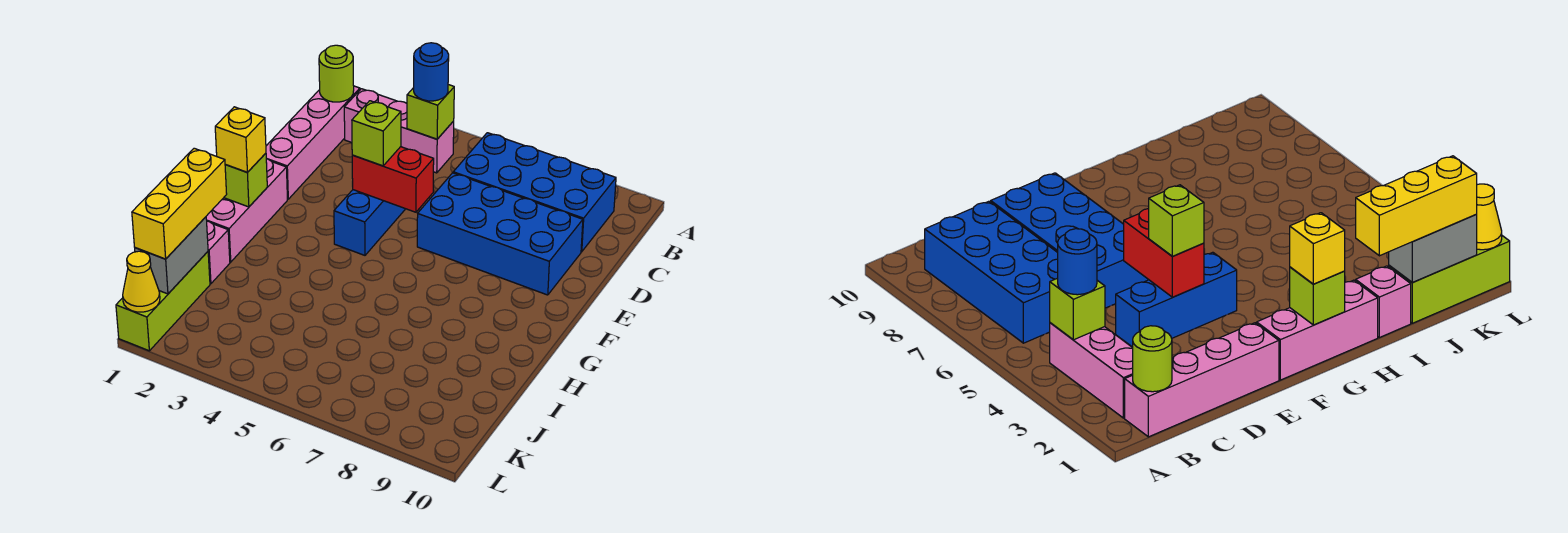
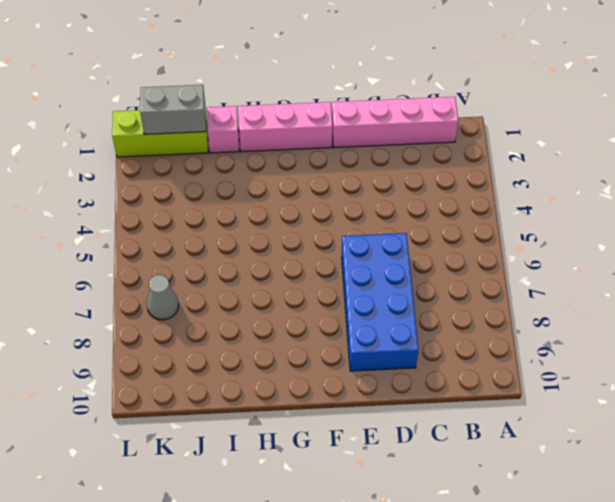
grey 1x1 cone [147,275,179,320] -> none
none -> pink 1x3 brick [344,89,454,173]
none -> blue 2x4 brick [453,133,616,252]
none -> blue 1x3 brick [334,190,405,255]

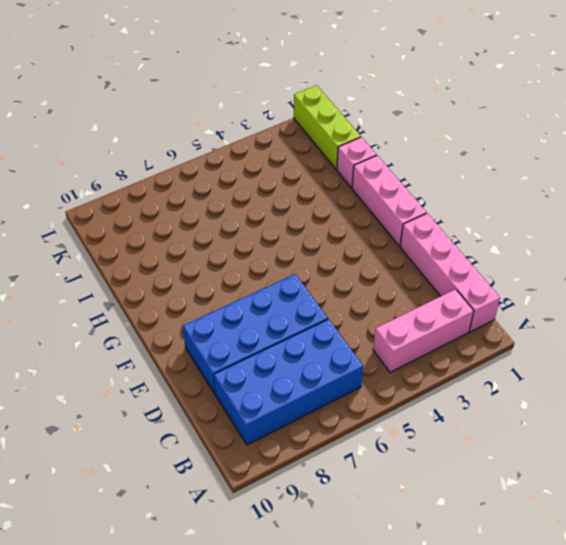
none -> blue 1x3 brick [334,190,405,255]
none -> lime 1x1 round brick [319,45,354,102]
none -> lime 1x1 brick [407,85,454,139]

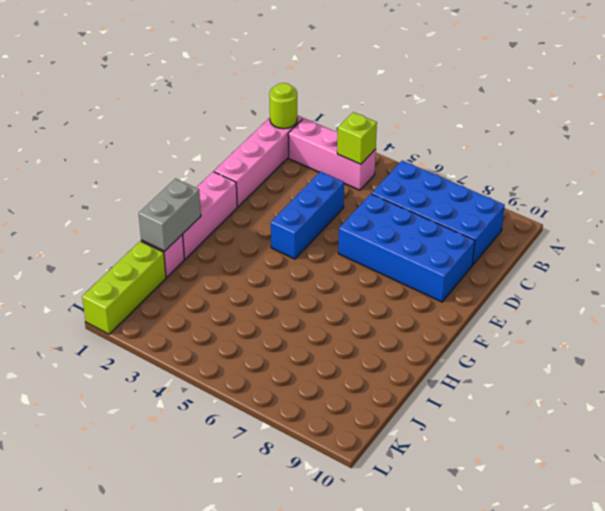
grey 1x2 brick [139,179,201,251] -> grey 1x2 brick moved to [135,217,208,294]
none -> red 1x2 brick [352,147,434,212]
none -> lime 1x1 brick [224,153,267,207]
none -> yellow 1x1 cone [123,251,160,312]

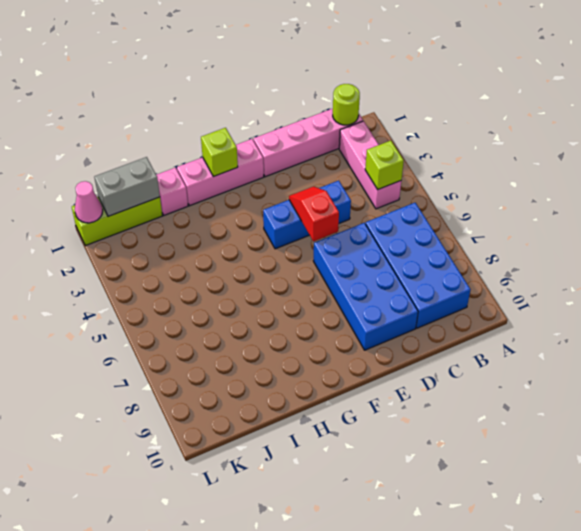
red 1x2 slope [289,186,339,241] -> red 1x2 brick [352,147,434,212]
pink 1x1 cone [75,181,103,223] -> yellow 1x1 cone [123,251,160,312]
none -> blue 1x1 round brick [414,43,449,101]
none -> lime 1x1 brick [352,101,401,166]
none -> yellow 1x1 brick [215,107,266,172]

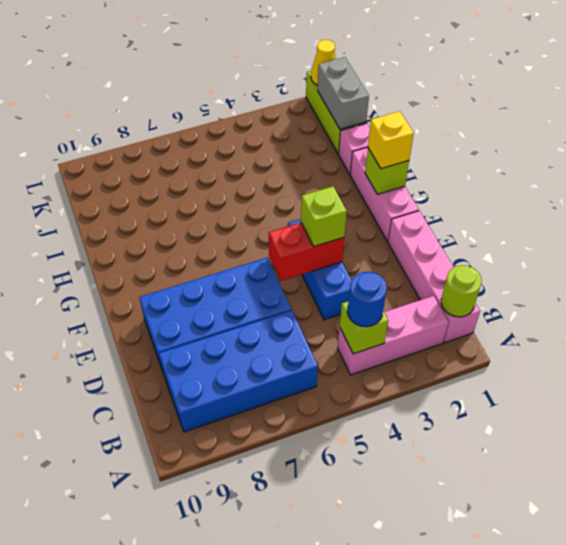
none -> yellow 1x3 brick [132,148,227,259]

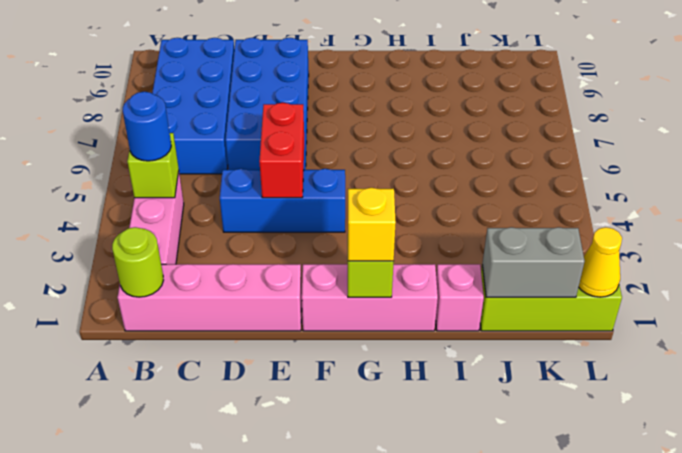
none -> lime 1x1 brick [352,101,401,166]
none -> yellow 1x3 brick [132,148,227,259]

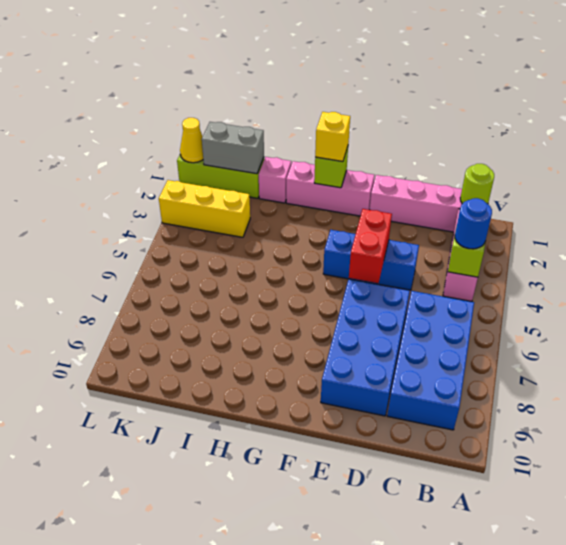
yellow 1x3 brick [159,180,250,237] -> yellow 1x3 brick moved to [132,148,227,259]
none -> lime 1x1 brick [352,101,401,166]

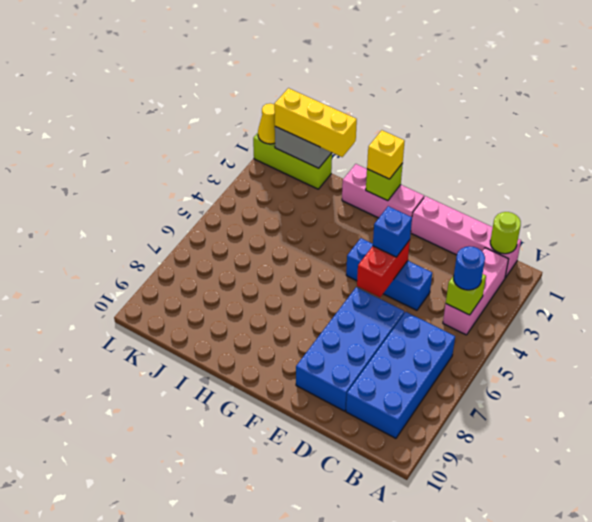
blue 1x1 brick [373,206,412,257] -> lime 1x1 brick [352,101,401,166]
none -> pink 1x1 brick [207,221,230,284]

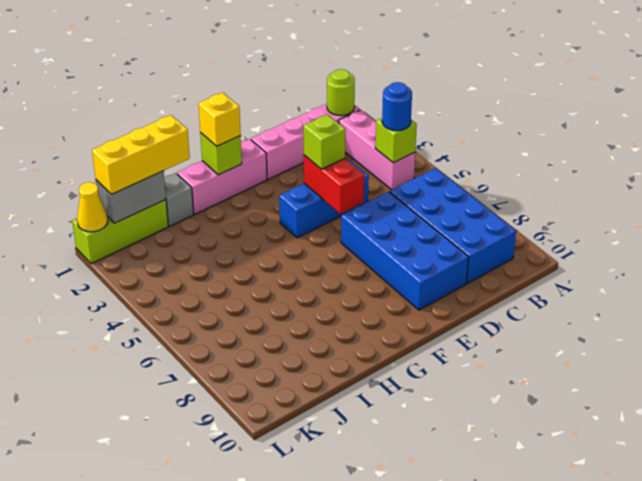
grey 1x1 brick [164,173,194,226] -> pink 1x1 brick [207,221,230,284]

